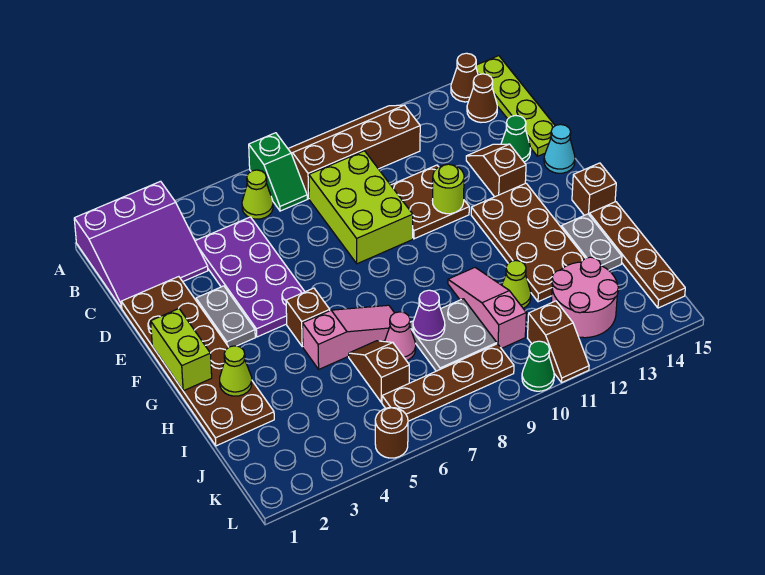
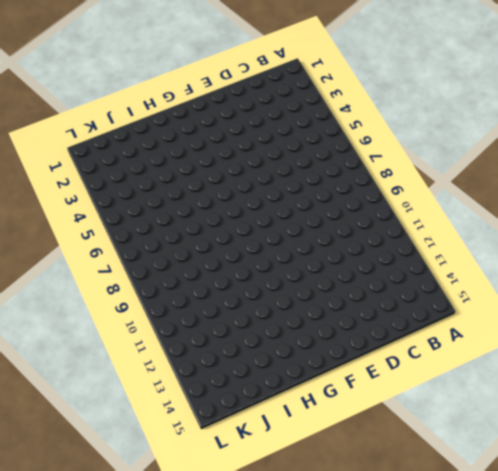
none -> purple 3x3 slope [74,181,208,308]
none -> green 1x2 slope [249,133,307,211]
none -> brown 2x4 slope [288,105,420,199]
none -> brown 1x1 cone [451,53,478,102]

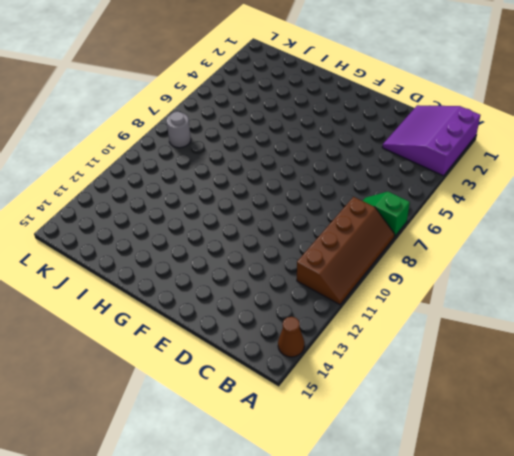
grey 1x1 round brick [166,112,191,148] -> brown 1x4 plate [382,344,514,421]
none -> lime 1x4 plate [476,56,555,156]
none -> lime 1x1 cone [242,170,273,219]
none -> brown 1x1 cone [467,74,497,122]
none -> purple 2x4 plate [195,217,305,337]

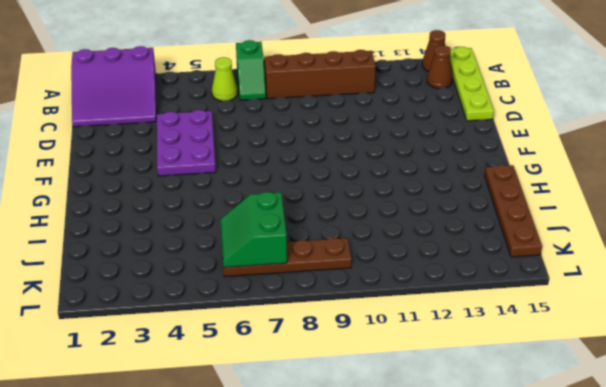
purple 2x3 plate [157,110,216,176] -> purple 2x4 plate [195,217,305,337]
green 2x2 slope [220,192,287,267] -> none
none -> lime 2x3 brick [309,151,413,264]
none -> brown 2x6 plate [121,277,274,446]
none -> brown 2x2 plate [391,165,469,239]
none -> brown 1x2 slope [466,144,526,197]

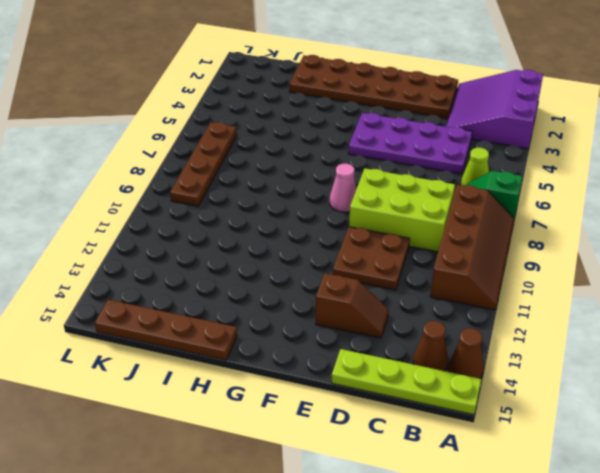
pink 1x1 cone [330,164,357,212] -> pink 1x1 cone moved to [385,312,416,361]
none -> green 1x1 cone [501,116,531,162]
none -> grey 1x2 plate [196,286,255,347]
none -> cyan 1x1 cone [544,124,575,173]
none -> brown 2x4 plate [471,183,585,302]

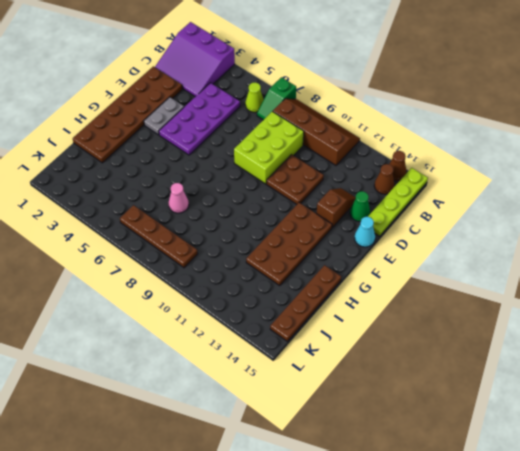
none -> brown 1x1 brick [286,288,330,347]
none -> brown 1x1 brick [572,163,616,215]
none -> pink 1x3 slope [302,305,394,369]
none -> pink 1x3 slope [448,268,526,348]

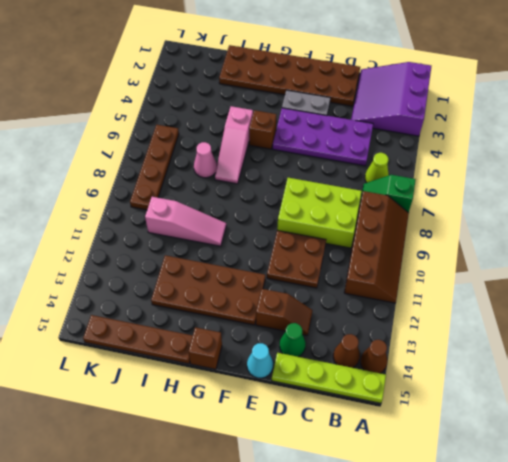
none -> grey 1x2 plate [561,214,622,270]
none -> brown 1x2 slope [349,341,409,402]
none -> grey 2x2 plate [410,299,497,371]
none -> lime 1x1 cone [502,261,531,308]

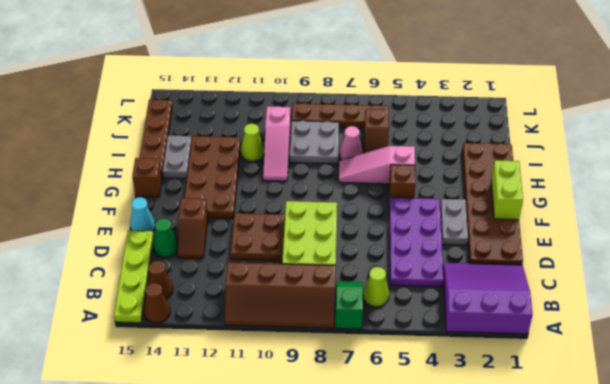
none -> pink 2x2 round brick [551,257,618,338]
none -> brown 1x2 slope [528,301,589,382]
none -> brown 1x1 round brick [375,408,408,458]
none -> green 1x1 cone [522,341,554,391]

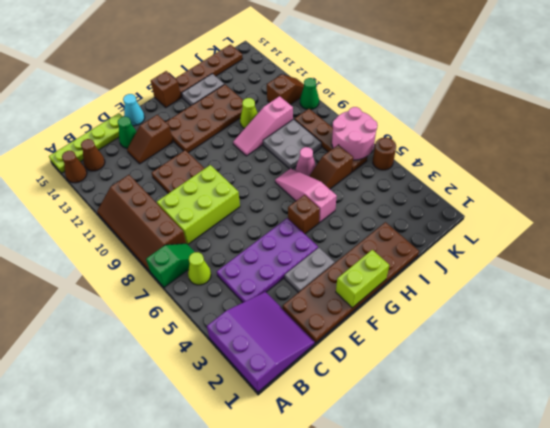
pink 2x2 round brick [332,107,377,160] -> pink 2x2 round brick moved to [551,257,618,338]
none -> lime 1x1 round brick [433,164,464,214]
none -> lime 1x1 cone [220,346,252,396]
none -> purple 1x1 cone [413,290,445,340]

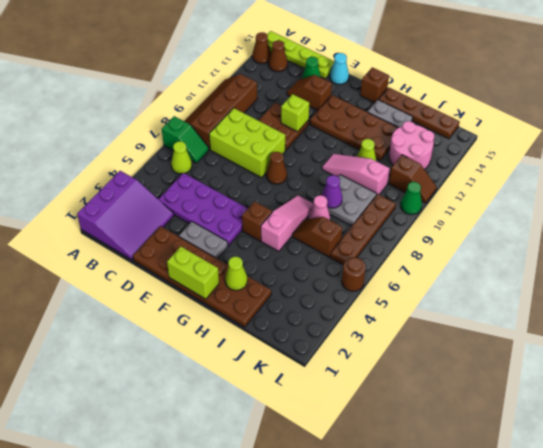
lime 1x1 brick [281,94,309,132] -> lime 1x1 round brick [433,164,464,214]
brown 1x1 cone [266,152,287,184] -> none

